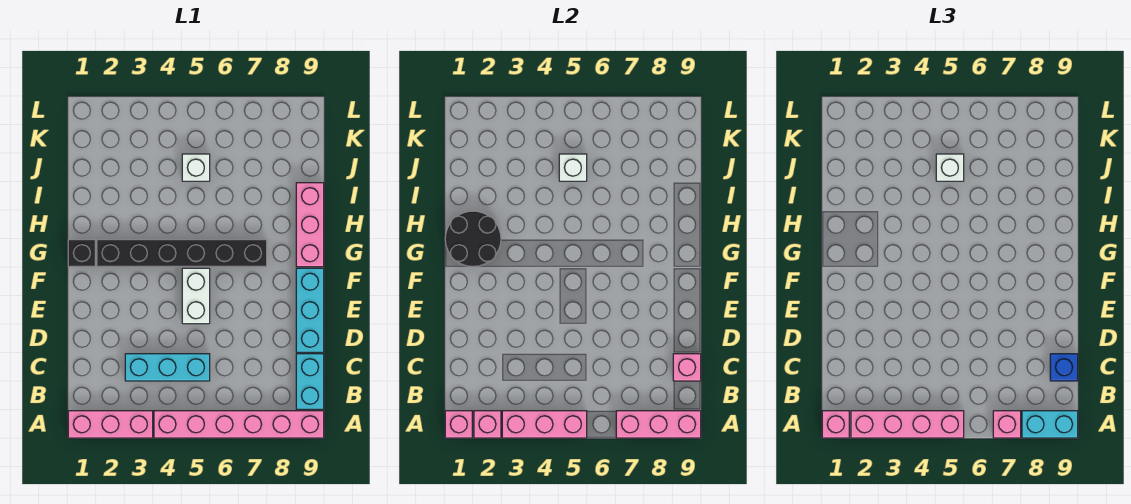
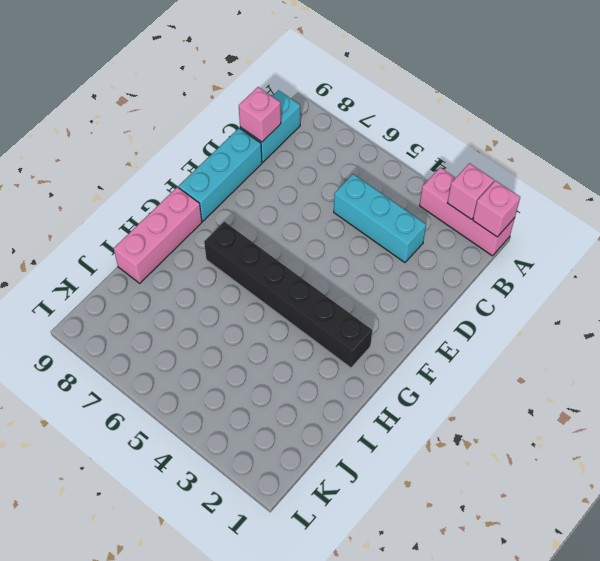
none -> pink 1x6 brick [154,411,324,438]
none -> white 1x2 brick [182,268,210,324]
none -> black 1x1 brick [68,240,95,267]

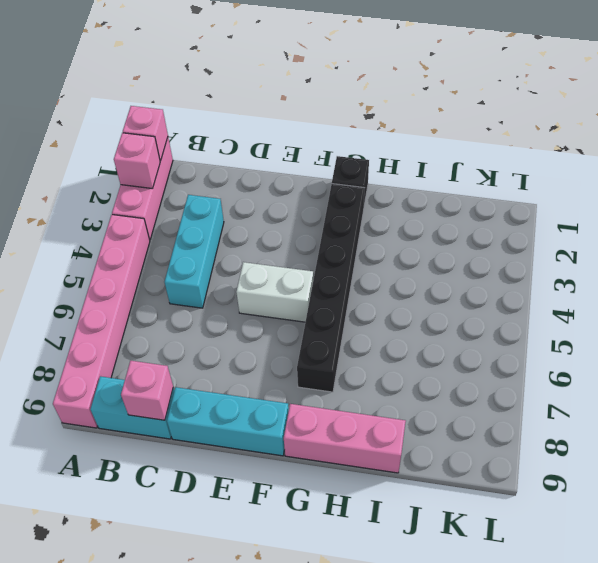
none -> white 1x1 brick [182,154,210,181]
none -> pink 1x3 brick [502,411,587,438]
none -> pink 1x3 brick [616,411,701,438]

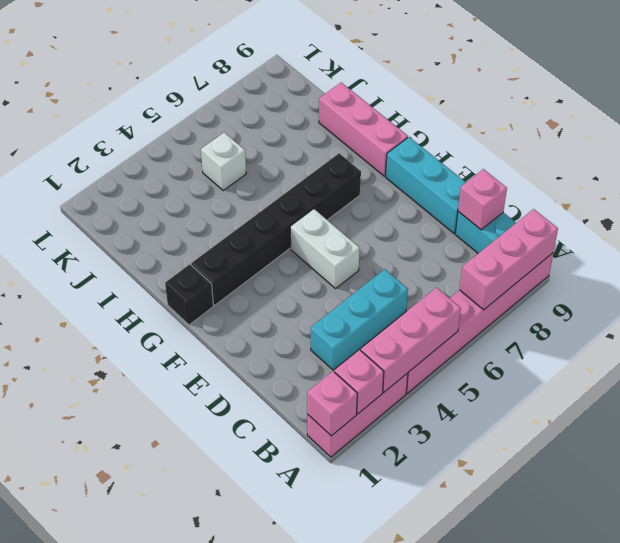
none -> black 2x2 round brick [445,211,501,267]
none -> white 1x1 brick [559,154,587,181]
none -> pink 1x1 brick [822,411,849,438]

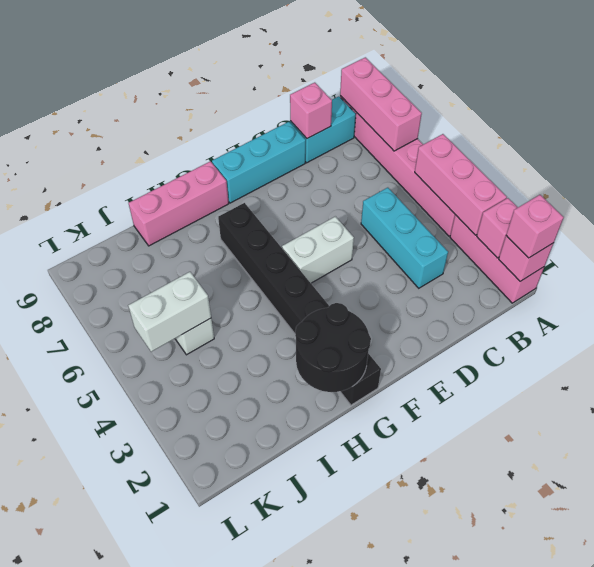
white 1x2 brick [128,272,211,352] -> white 1x1 brick [559,154,587,181]
none -> pink 1x4 brick [851,411,964,438]
none -> pink 1x1 brick [993,411,1021,438]
none -> cyan 1x2 brick [1022,411,1078,438]

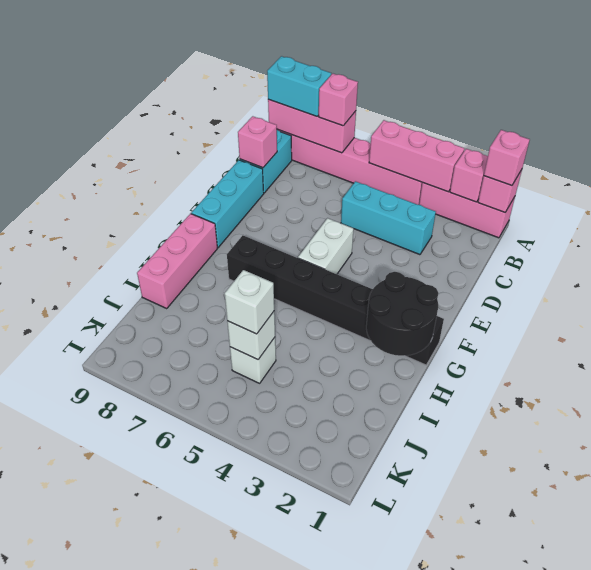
none -> pink 1x4 brick [851,411,964,438]
none -> blue 1x1 brick [1050,354,1078,381]

